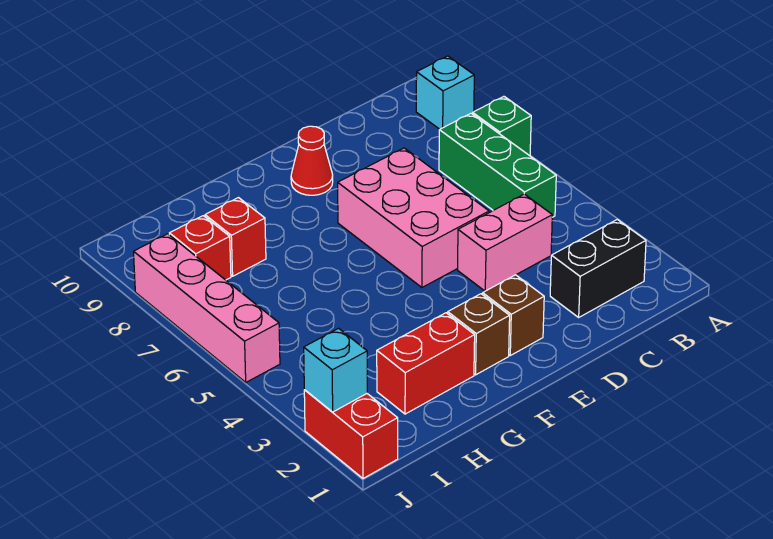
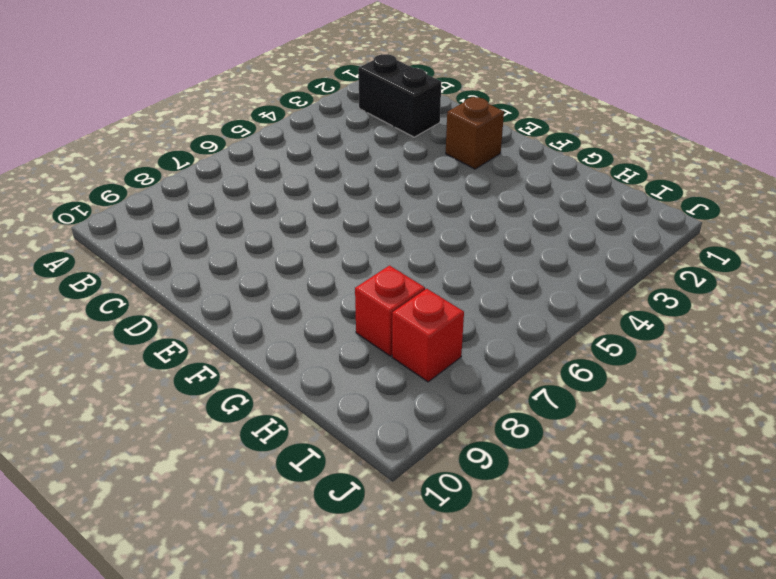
none -> green 1x1 brick [473,96,531,156]
none -> cyan 1x1 brick [416,56,474,129]
none -> green 1x3 brick [439,114,556,217]

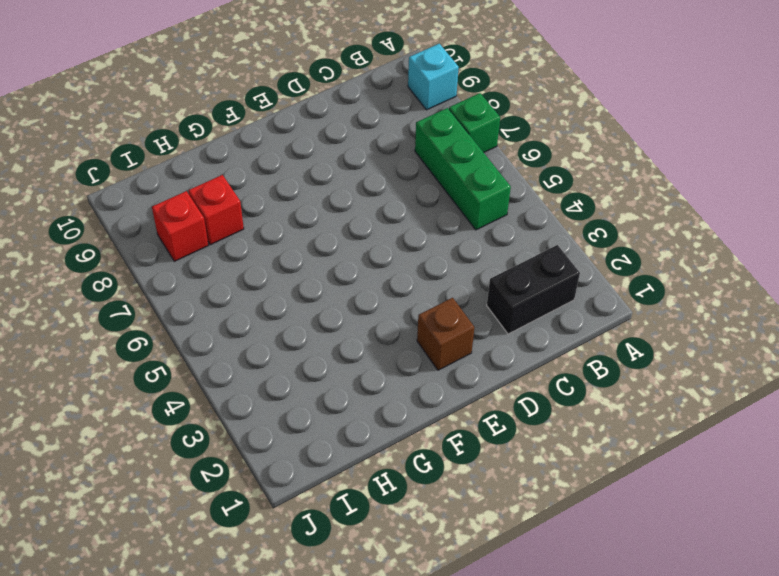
none -> pink 1x2 brick [458,194,552,291]
none -> pink 2x3 brick [338,148,489,287]
none -> red 1x1 cone [291,126,333,195]

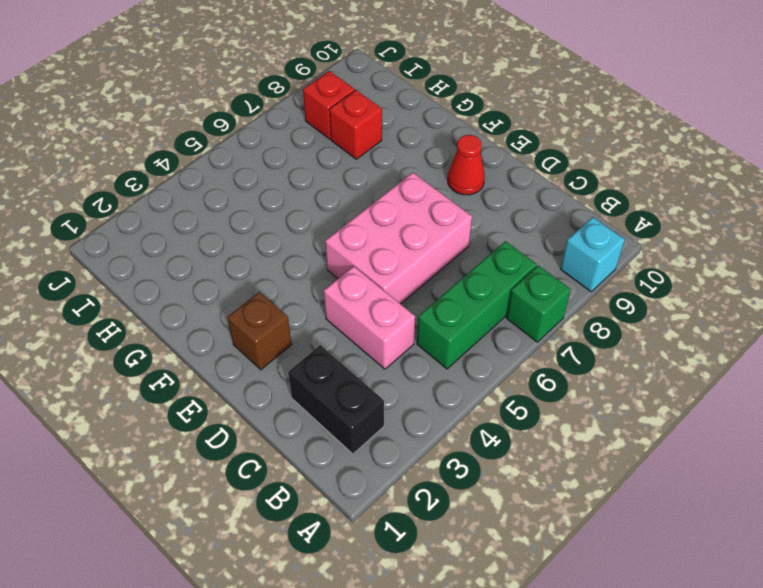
none -> brown 1x1 brick [448,294,510,375]
none -> red 1x2 brick [377,313,475,414]
none -> red 1x2 brick [304,390,398,478]

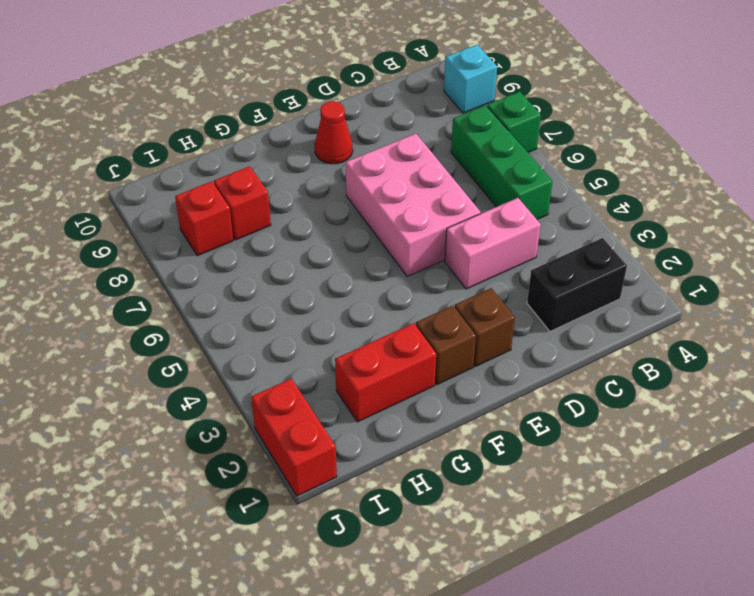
none -> pink 1x4 brick [134,234,280,382]
none -> cyan 1x1 brick [304,328,367,412]

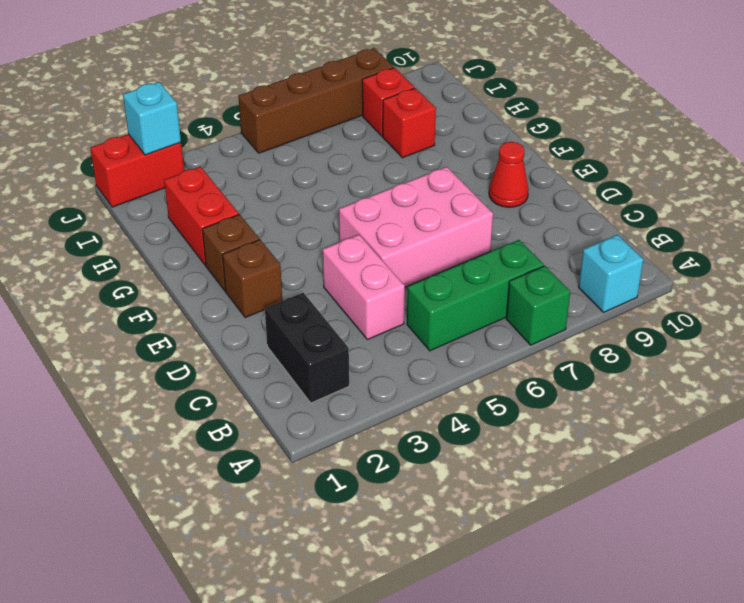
brown 1x4 brick [238,48,394,153] -> pink 1x4 brick [134,234,280,382]

